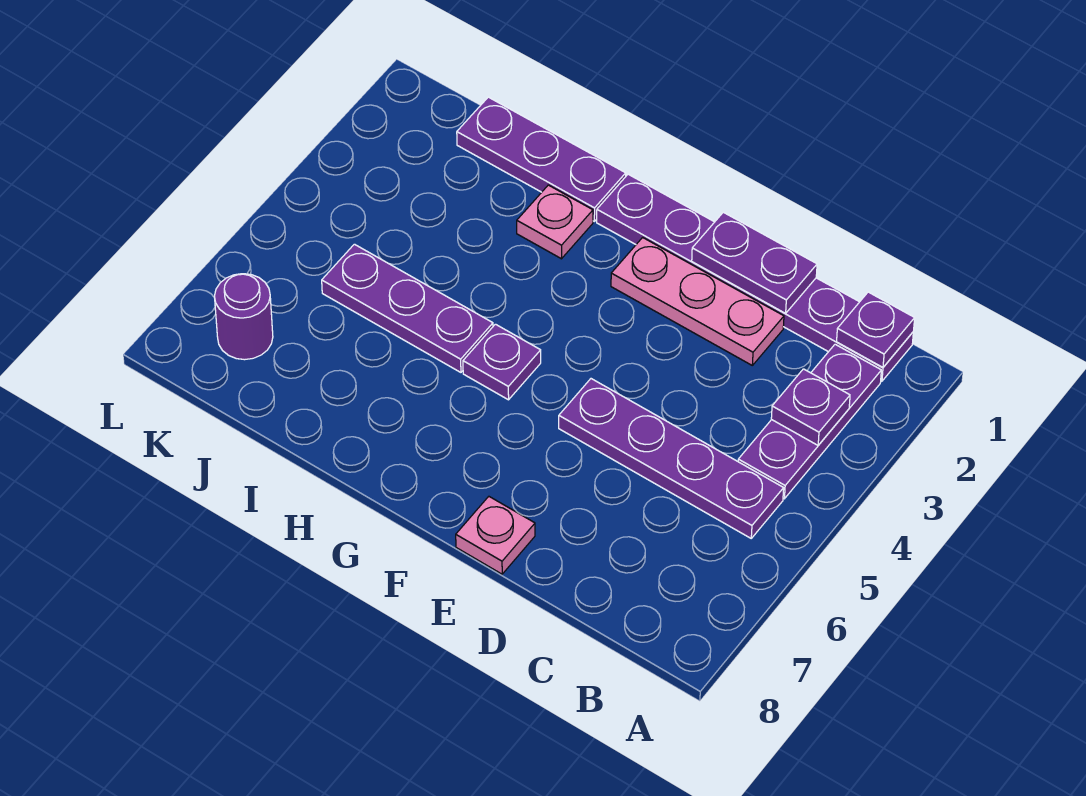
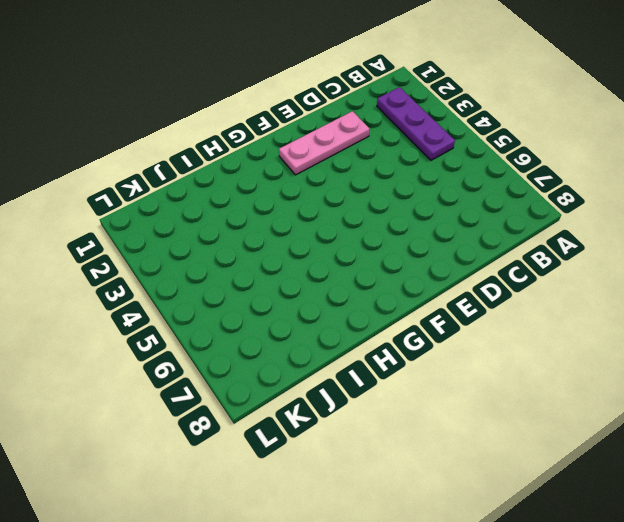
none -> purple 1x6 plate [597,174,913,381]
none -> purple 1x4 plate [559,379,784,538]
none -> pink 1x1 plate [456,497,535,574]

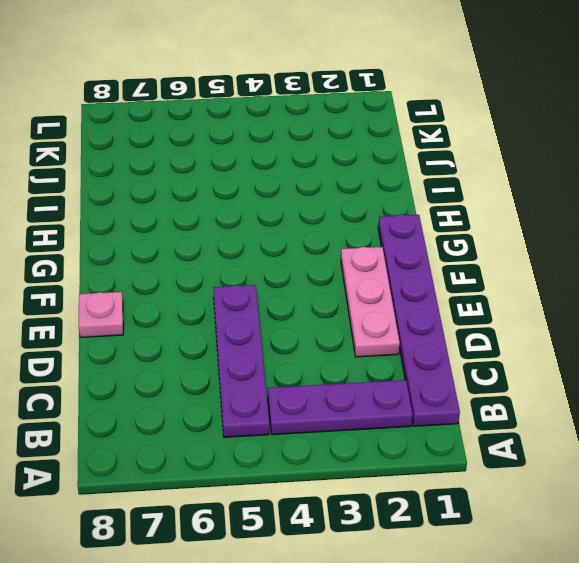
none -> purple 1x1 plate [463,324,541,400]
none -> purple 1x3 plate [457,97,626,221]
none -> pink 1x1 plate [517,185,593,259]

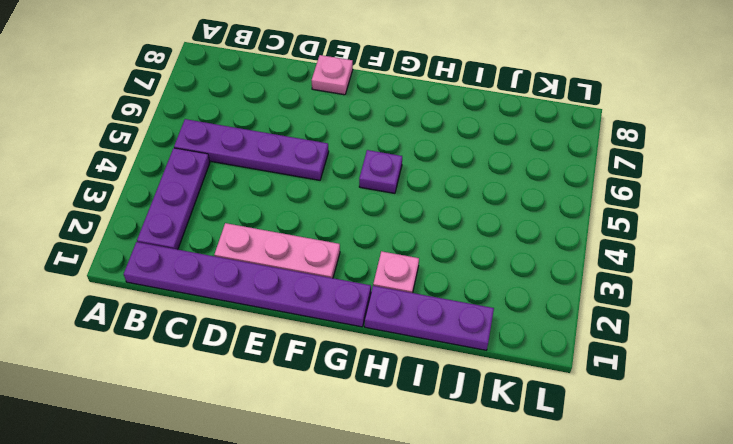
none -> purple 1x3 plate [322,244,493,372]
none -> purple 1x1 round brick [214,274,273,360]
none -> purple 1x1 plate [837,292,915,368]

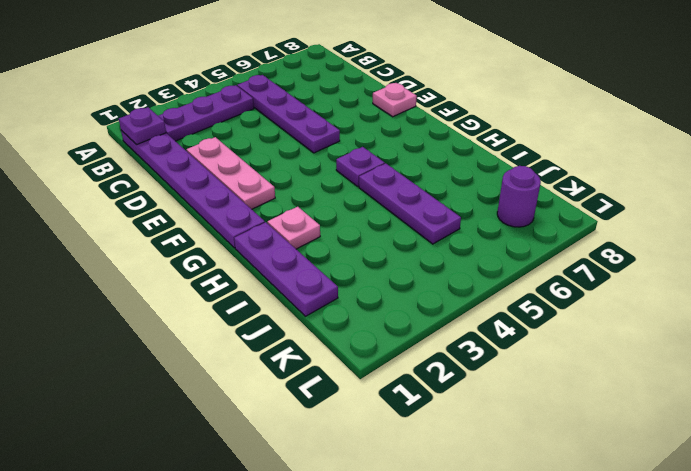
none -> purple 1x1 plate [771,369,850,445]
none -> purple 1x2 plate [692,212,817,313]

